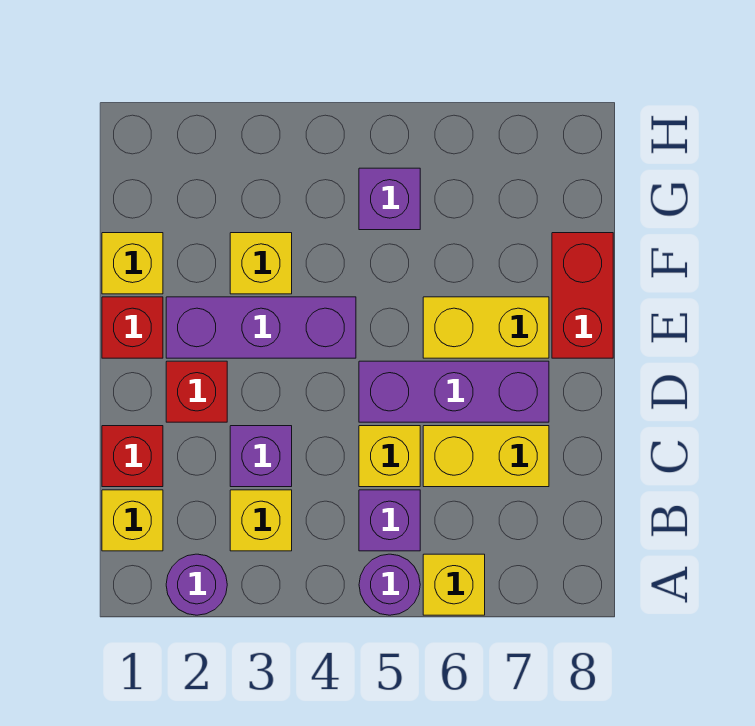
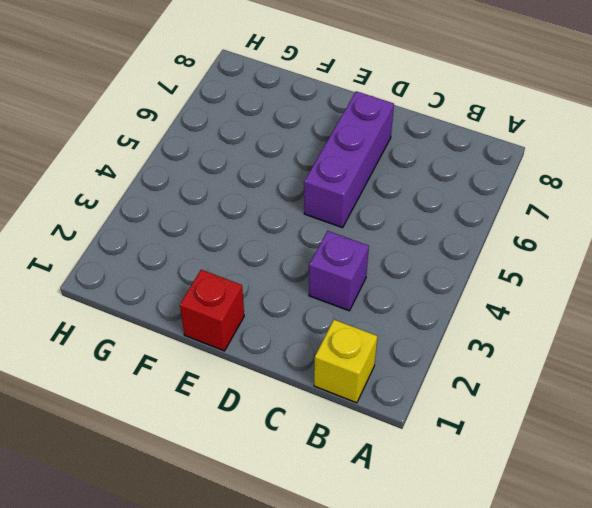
none -> purple 1x1 round brick [166,554,227,615]
none -> purple 1x1 round brick [359,554,420,615]
none -> yellow 1x1 brick [423,554,485,615]

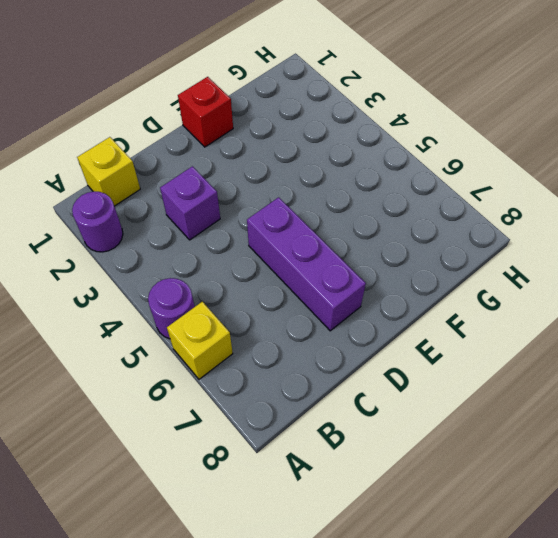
none -> yellow 1x1 brick [230,490,292,551]
none -> purple 1x1 brick [359,490,420,551]
none -> red 1x1 brick [102,426,163,487]

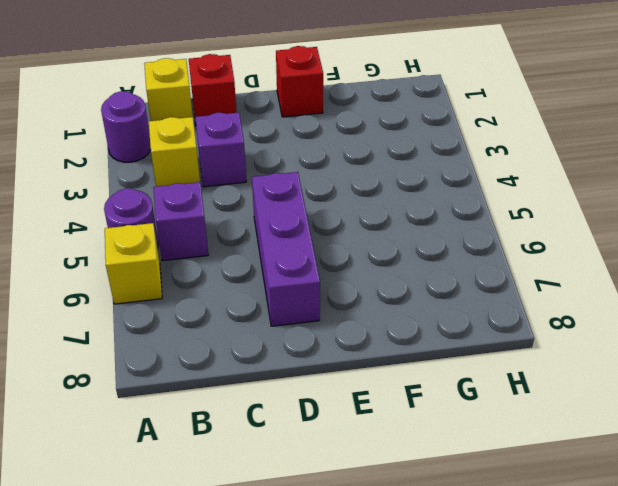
none -> yellow 1x1 brick [359,426,420,487]
none -> yellow 1x2 brick [423,426,549,487]
none -> red 1x1 brick [166,361,227,422]

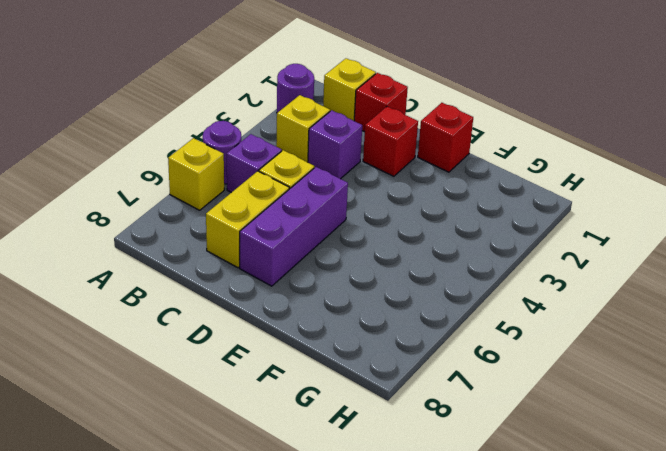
none -> purple 1x3 brick [166,297,356,358]
none -> yellow 1x2 brick [423,297,549,358]
none -> red 1x2 brick [552,233,613,358]

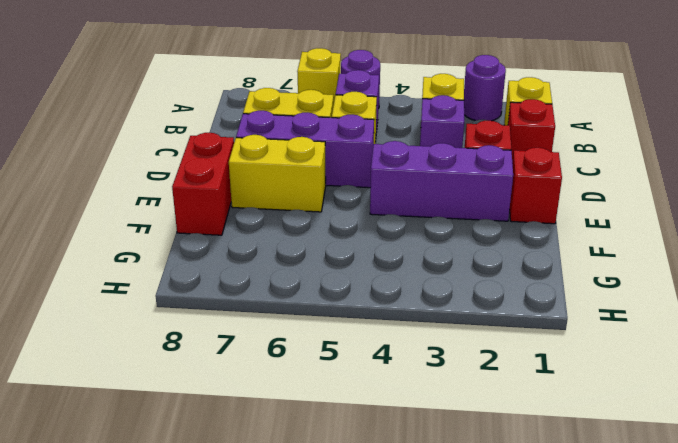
none -> yellow 1x1 brick [102,233,163,294]
none -> yellow 1x1 brick [230,233,292,294]
none -> purple 1x1 brick [359,168,420,230]

